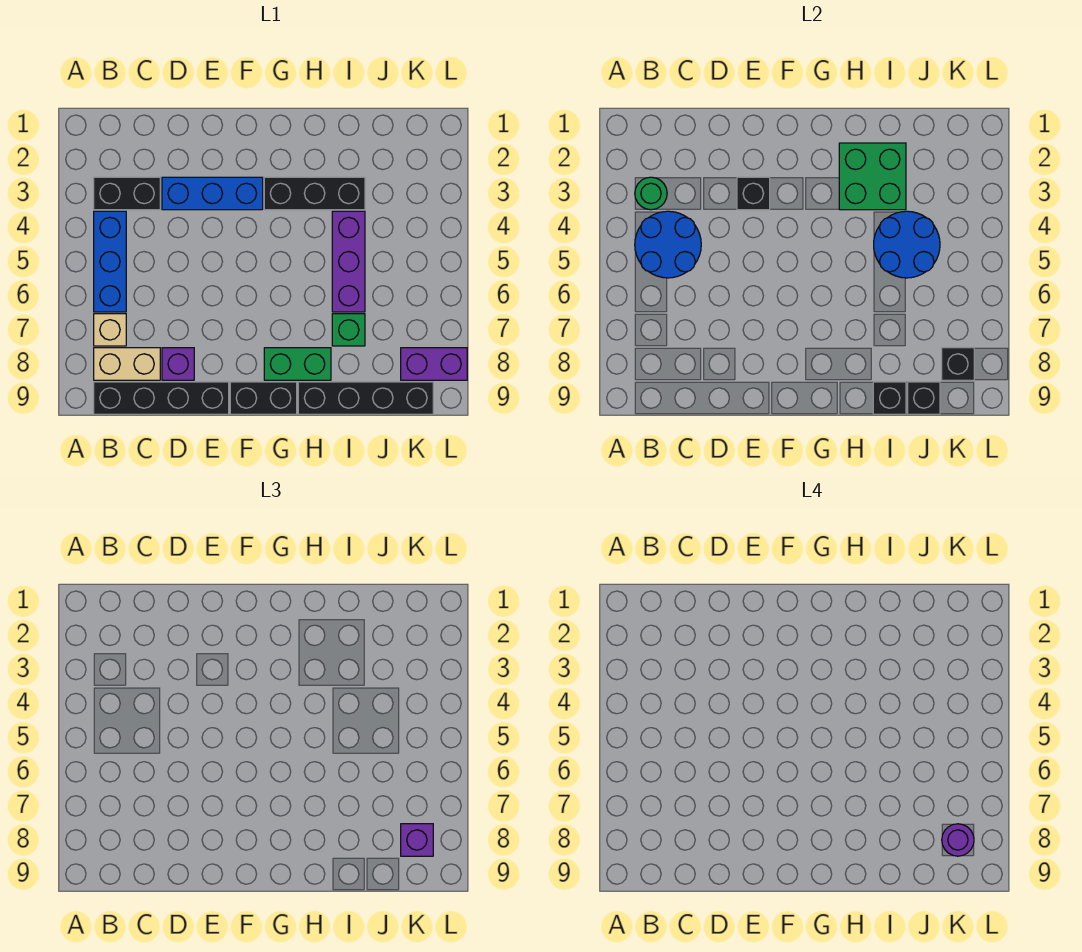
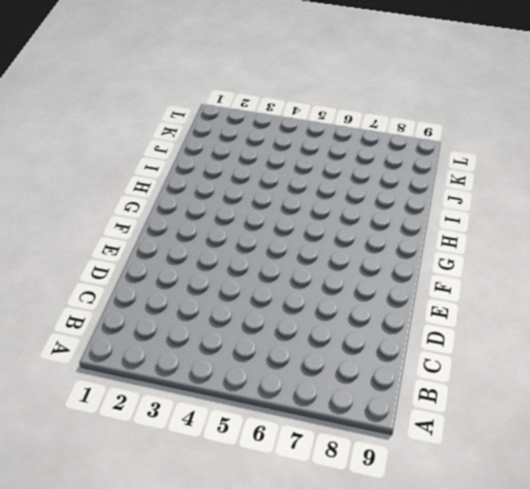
none -> black 1x2 brick [94,177,160,210]
none -> blue 1x3 brick [94,211,126,312]
none -> tan 1x1 brick [94,314,126,346]

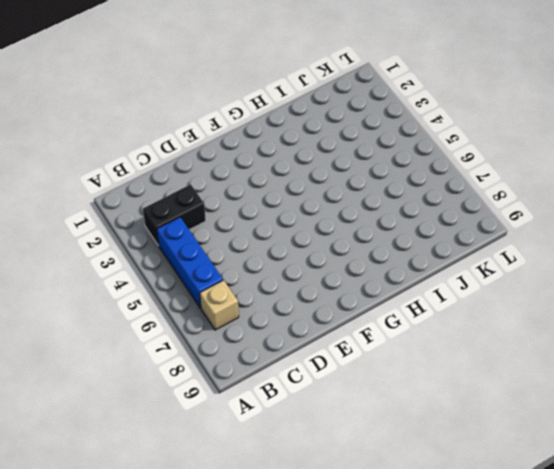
none -> tan 1x2 brick [94,348,160,380]
none -> black 1x4 brick [94,382,229,414]
none -> blue 1x3 brick [162,177,263,210]

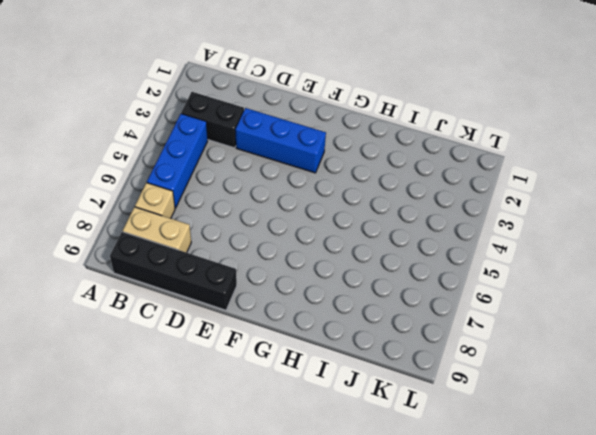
none -> purple 1x1 brick [162,348,194,380]
none -> black 1x2 brick [230,382,297,414]
none -> black 1x3 brick [264,177,365,210]

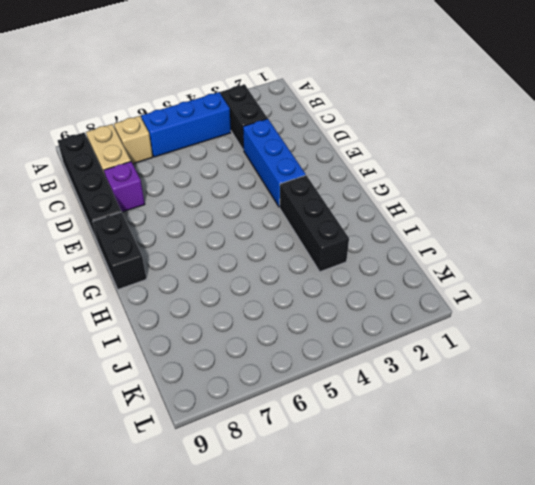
none -> green 1x2 brick [264,348,331,380]
none -> black 1x4 brick [298,382,433,414]
none -> purple 1x3 brick [332,211,365,312]

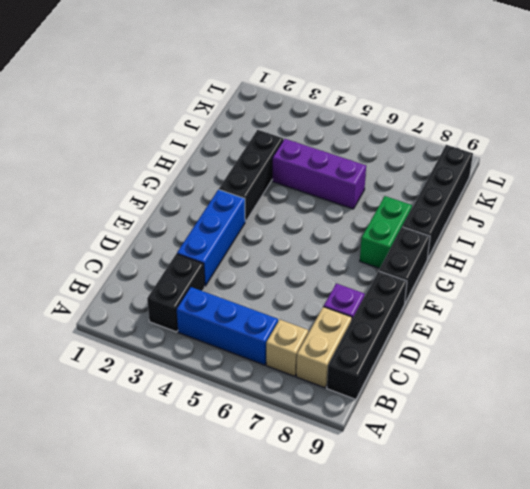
none -> green 1x1 brick [332,314,365,346]
none -> purple 1x2 brick [401,348,467,380]
none -> green 1x1 round brick [635,177,667,210]

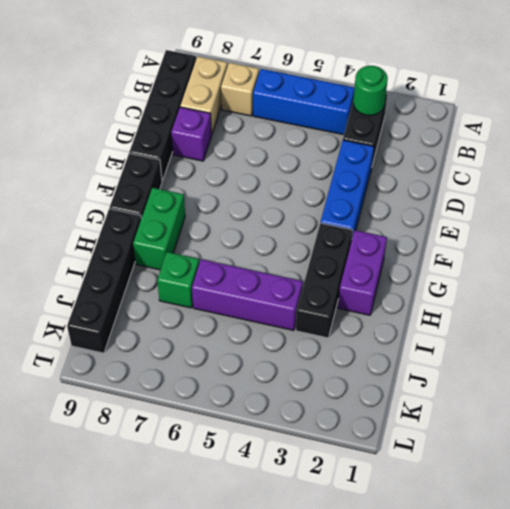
purple 1x2 brick [338,230,387,315] -> purple 1x2 brick moved to [401,348,467,380]
none -> blue 2x2 round brick [635,211,701,278]
none -> black 1x1 brick [737,177,770,210]
none -> green 2x2 brick [839,143,906,210]

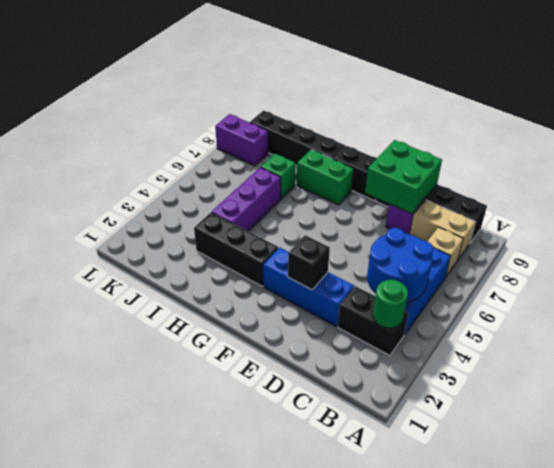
green 2x2 brick [365,140,442,214] -> green 2x2 brick moved to [839,143,906,210]
none -> blue 2x2 round brick [874,211,940,278]
none -> black 1x1 brick [873,382,906,414]
none -> black 1x1 brick [908,382,940,414]

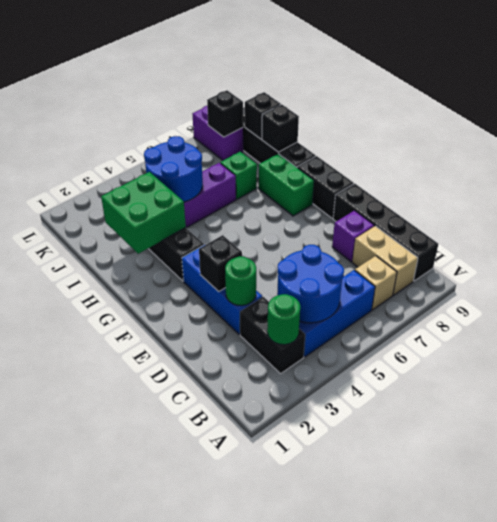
green 1x1 round brick [225,256,256,306] -> none
none -> purple 1x1 brick [401,824,433,856]
none -> purple 1x1 round brick [942,824,974,856]

